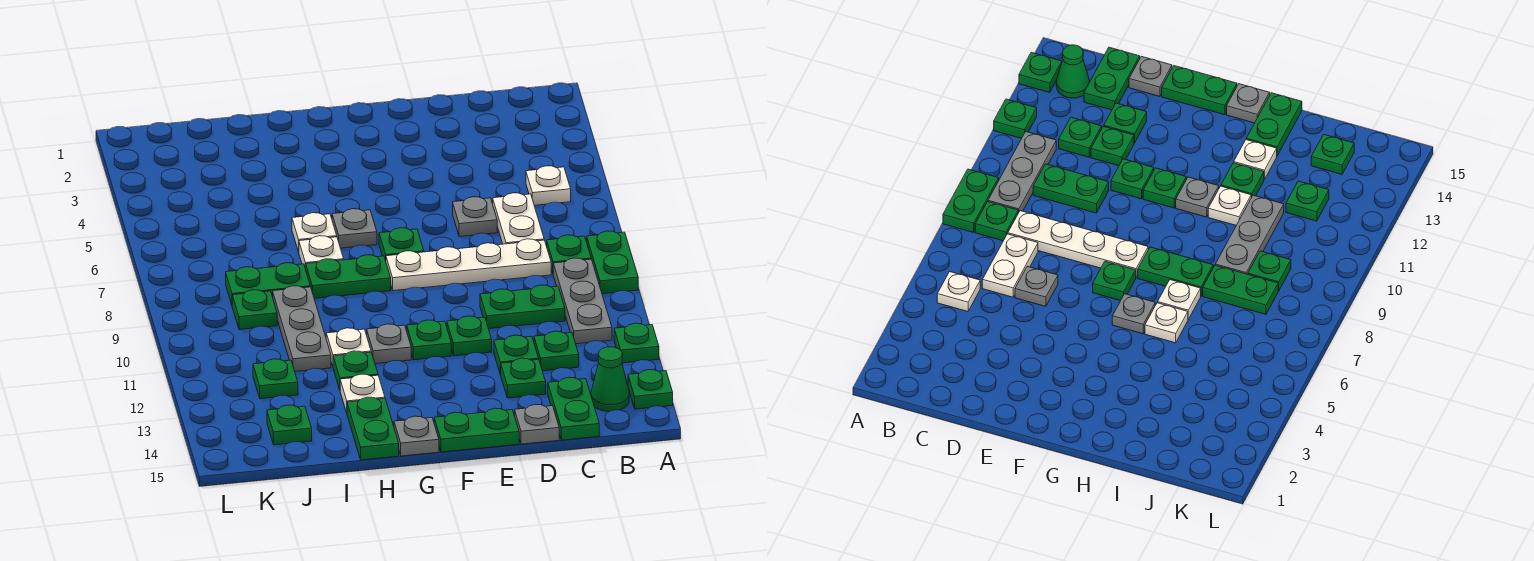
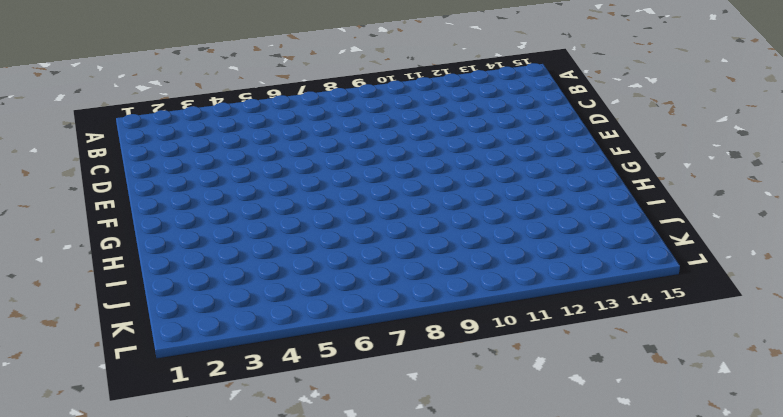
none -> green 1x2 plate [587,231,638,294]
none -> green 1x1 plate [614,323,659,363]
none -> green 1x1 plate [628,370,673,409]
none -> white 1x1 plate [526,166,571,205]

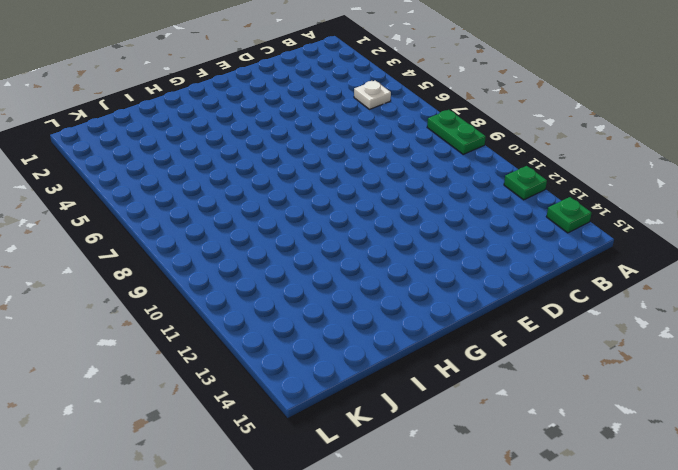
none -> green 1x1 plate [547,235,591,273]
none -> grey 1x3 plate [553,258,612,344]
none -> green 1x1 cone [591,347,629,411]
none -> white 1x2 plate [493,193,544,244]

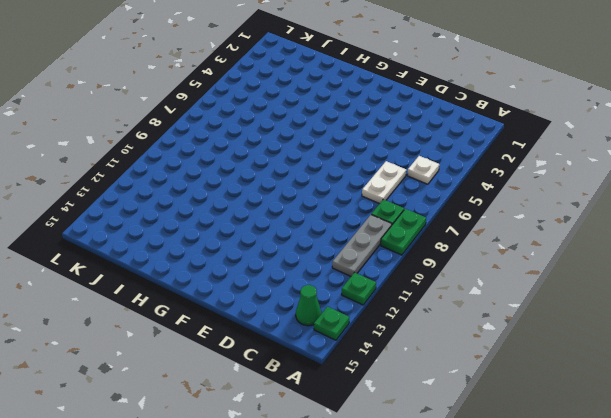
none -> white 1x4 plate [386,239,551,291]
none -> green 1x2 plate [480,285,565,329]
none -> green 1x1 plate [534,331,579,371]
none -> green 1x2 plate [548,377,599,440]

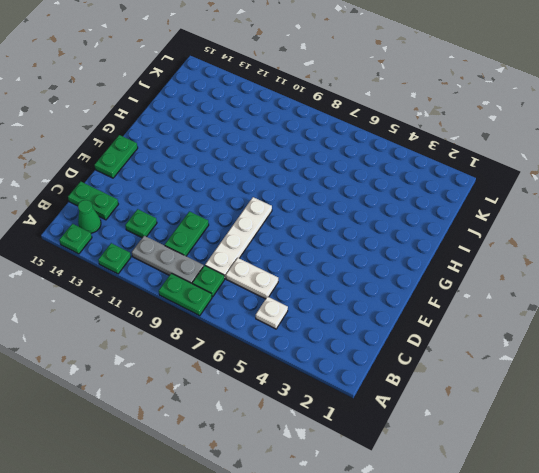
none -> grey 1x1 plate [453,197,497,237]
none -> green 1x1 plate [494,335,539,375]
none -> green 1x1 plate [501,358,546,398]
none -> grey 1x1 plate [515,405,559,444]

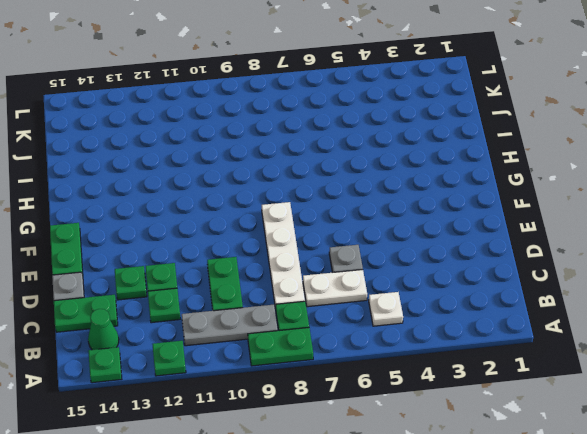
none -> green 1x1 plate [447,316,492,356]
none -> green 1x1 plate [379,228,424,260]
none -> green 1x1 plate [407,320,451,360]
none -> grey 1x1 plate [332,209,377,248]

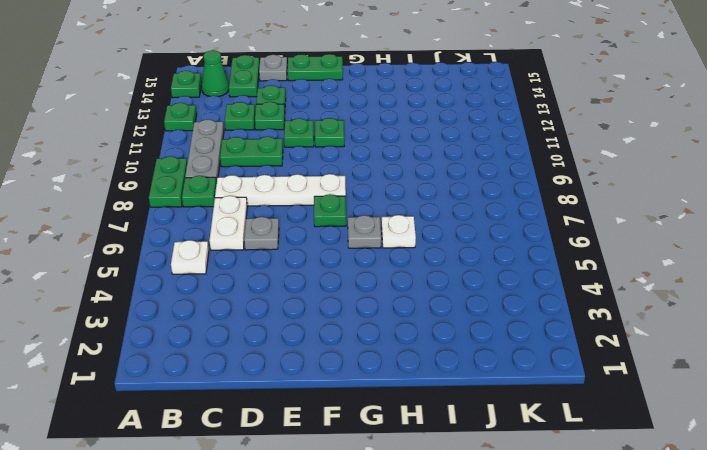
none -> green 1x2 plate [306,255,391,298]
none -> grey 1x1 plate [367,324,411,364]
none -> grey 1x1 plate [394,416,439,456]
none -> white 1x1 plate [299,236,344,269]

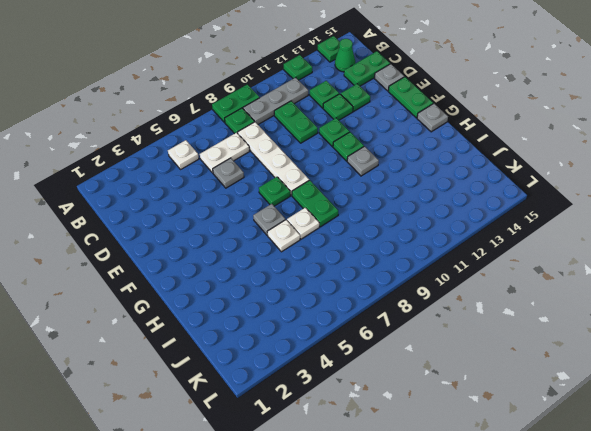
none -> white 1x1 plate [326,328,371,366]
none -> green 1x1 plate [333,351,378,390]
none -> white 1x1 plate [340,374,385,413]
none -> green 1x2 plate [347,397,399,460]

